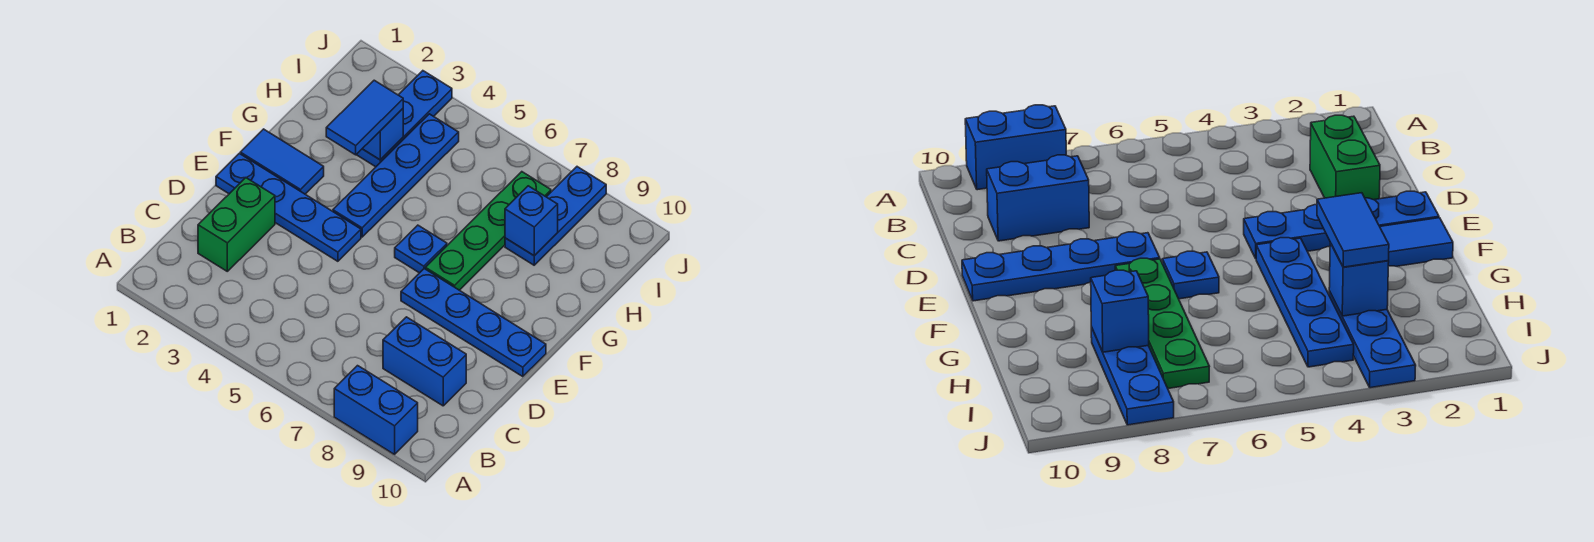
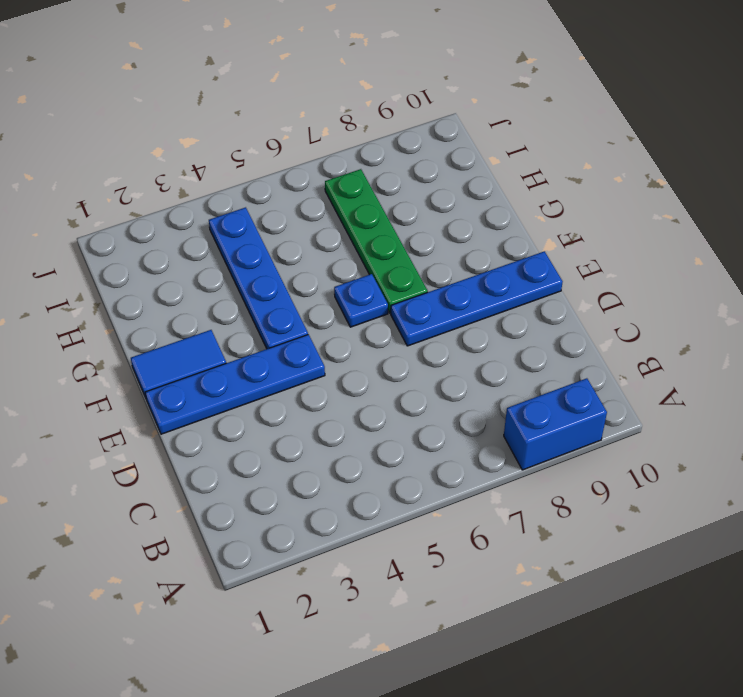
none -> green 1x2 brick [198,178,275,271]
none -> blue 1x2 brick [383,317,466,406]
none -> blue 1x3 plate [356,71,452,167]

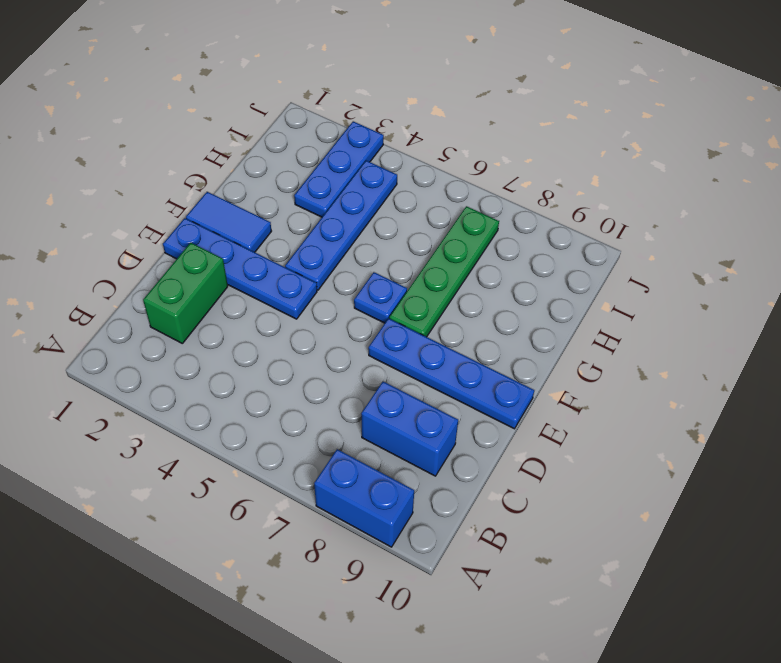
none -> blue 1x3 plate [505,167,606,265]
none -> blue 1x1 brick [362,109,403,160]
none -> blue 1x1 brick [505,186,558,256]

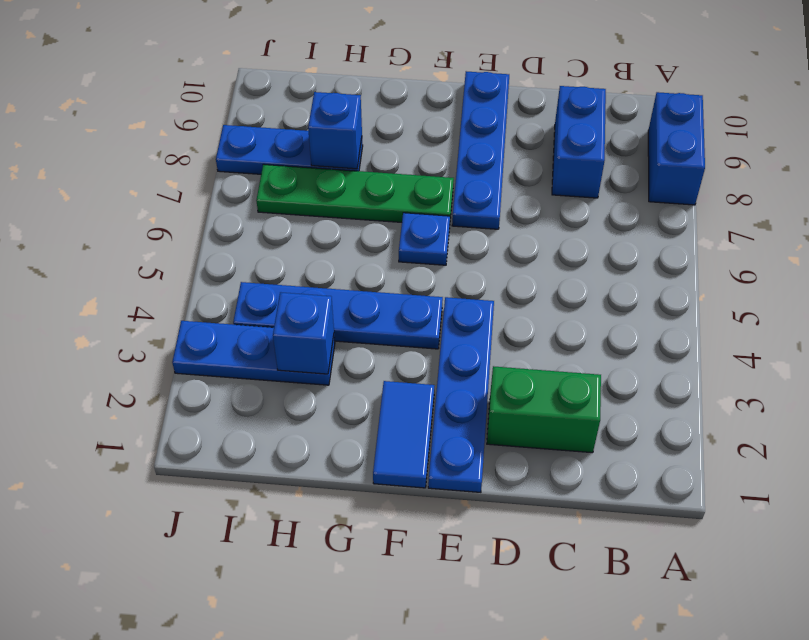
none -> blue 1x2 tile [326,80,403,155]

